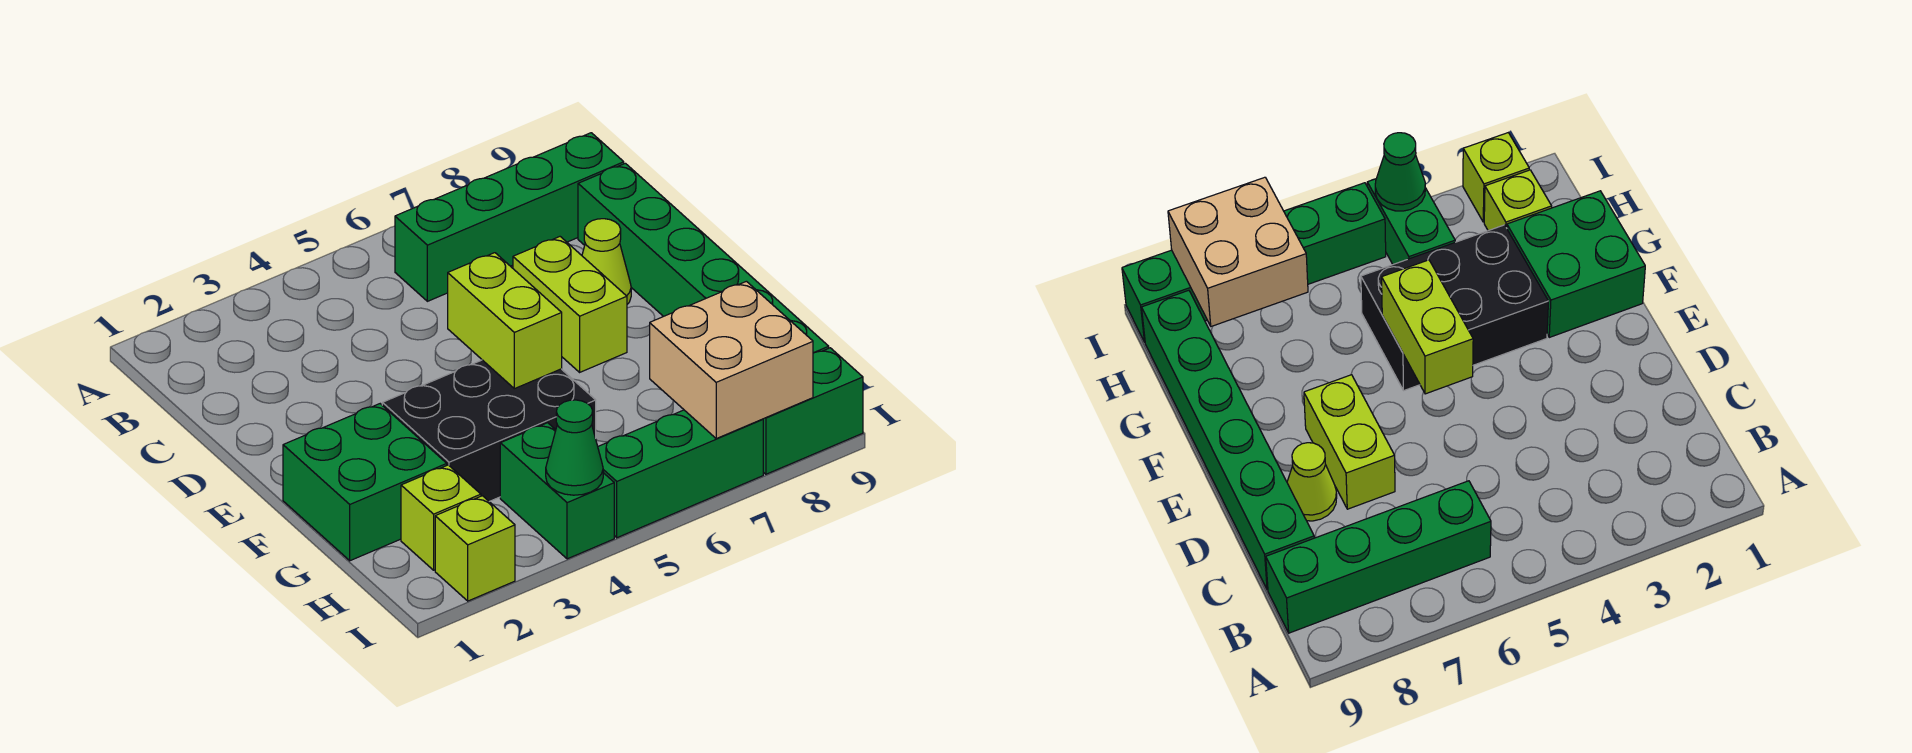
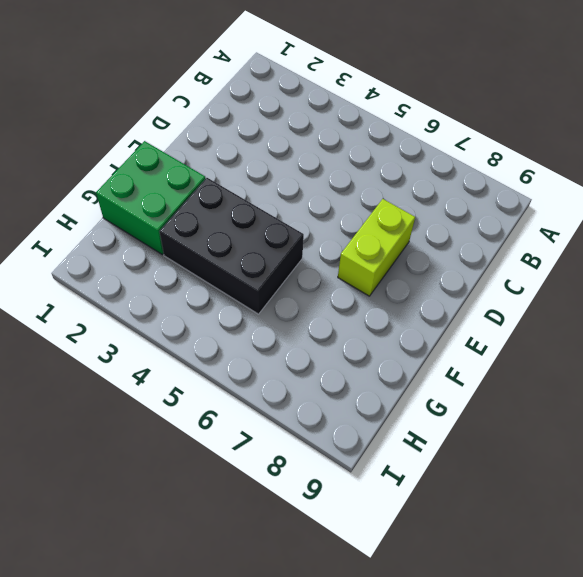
none -> green 1x4 brick [395,133,624,301]
none -> green 1x6 brick [578,163,829,353]
none -> lime 1x1 cone [582,219,631,304]

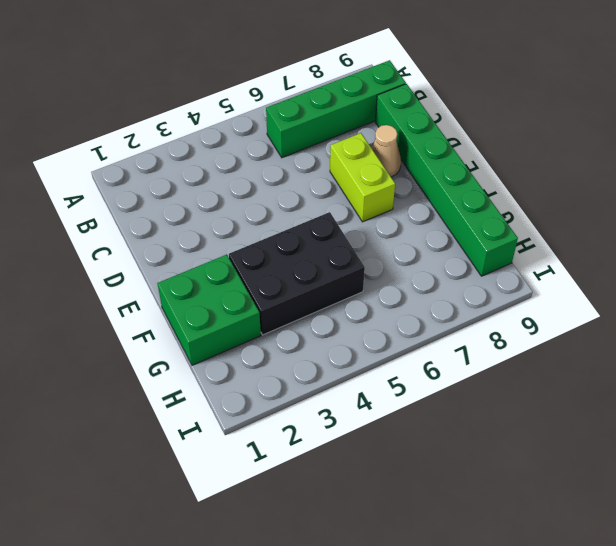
tan 1x1 cone [372,125,401,177] -> lime 1x1 cone [582,219,631,304]
none -> lime 1x1 brick [401,465,481,570]
none -> green 1x2 brick [500,423,614,559]
none -> lime 1x1 brick [435,496,515,601]

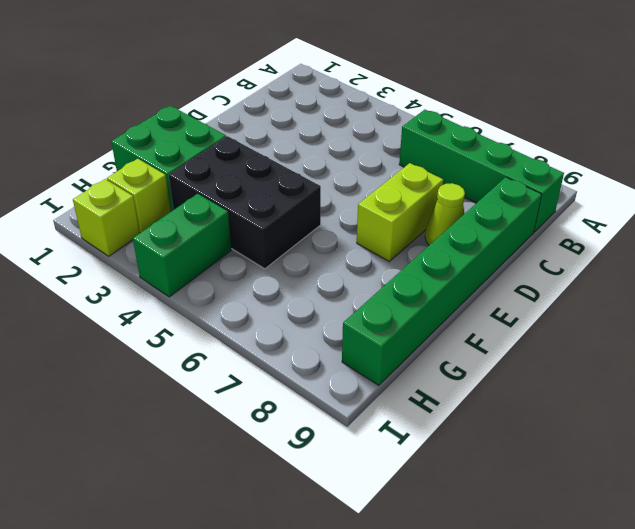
none -> green 1x3 brick [598,410,763,538]
none -> green 1x2 brick [763,348,863,474]
none -> lime 1x2 brick [448,253,562,389]

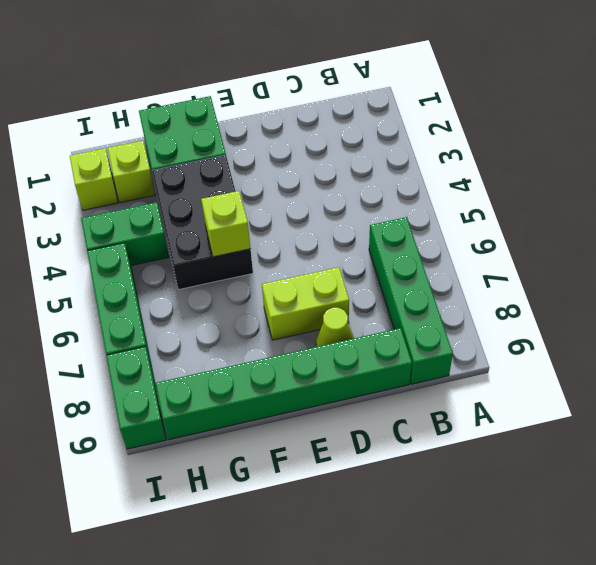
lime 1x1 brick [201,191,251,257] -> lime 1x2 brick [448,253,562,389]
none -> tan 2x2 brick [650,281,813,439]
none -> green 1x1 cone [546,400,603,495]

